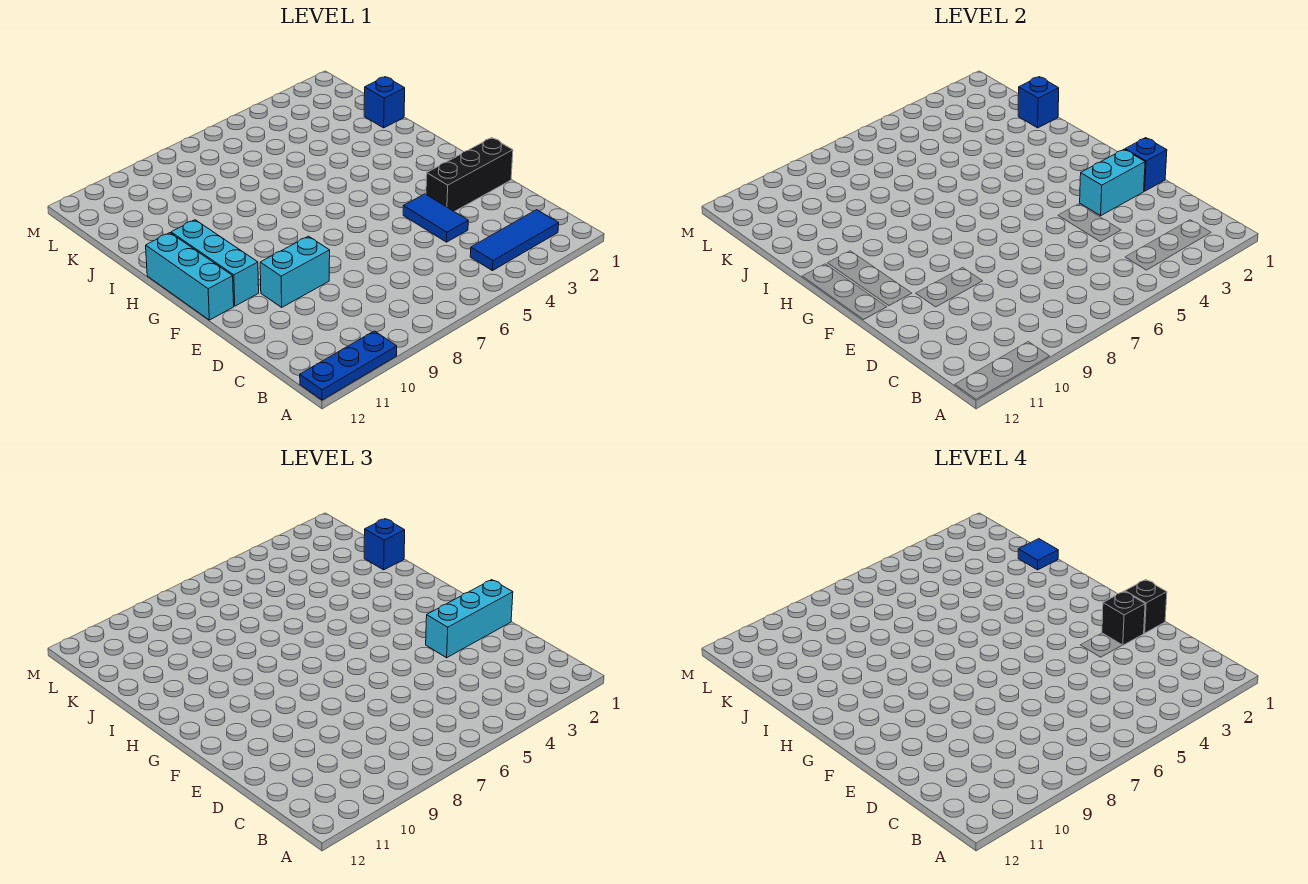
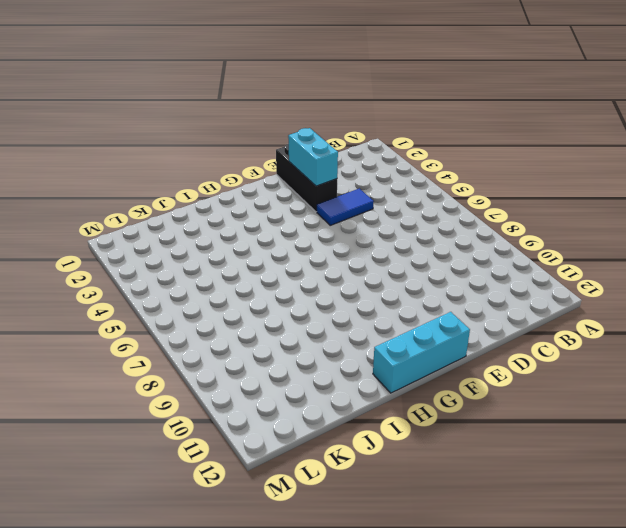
none -> blue 1x3 plate [300,331,397,400]
none -> blue 1x3 tile [470,210,559,271]
none -> cyan 1x2 brick [260,236,330,307]

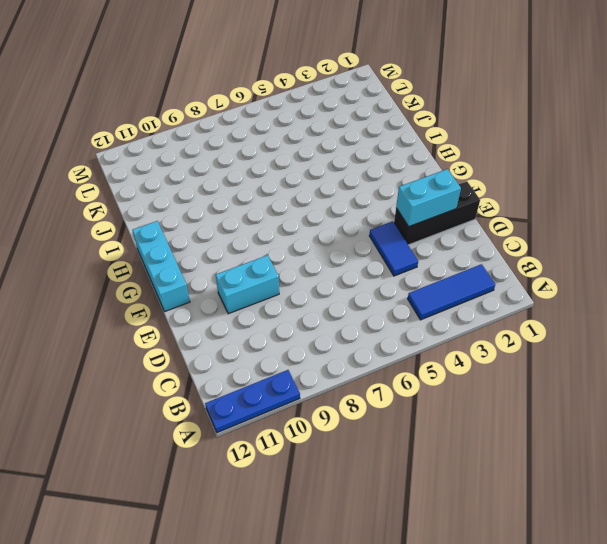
none -> cyan 1x3 brick [171,220,259,306]
none -> blue 1x1 brick [364,77,405,128]
none -> blue 1x1 brick [1125,138,1167,191]

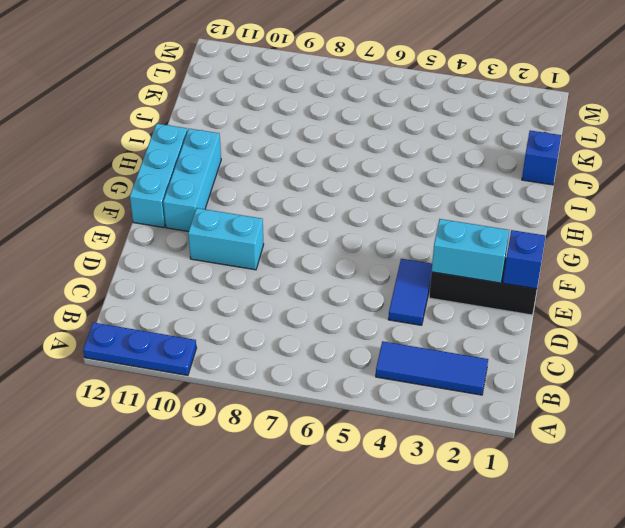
none -> blue 1x1 brick [1018,77,1059,128]
none -> cyan 1x3 brick [426,580,513,658]
none -> blue 1x1 brick [364,519,405,570]

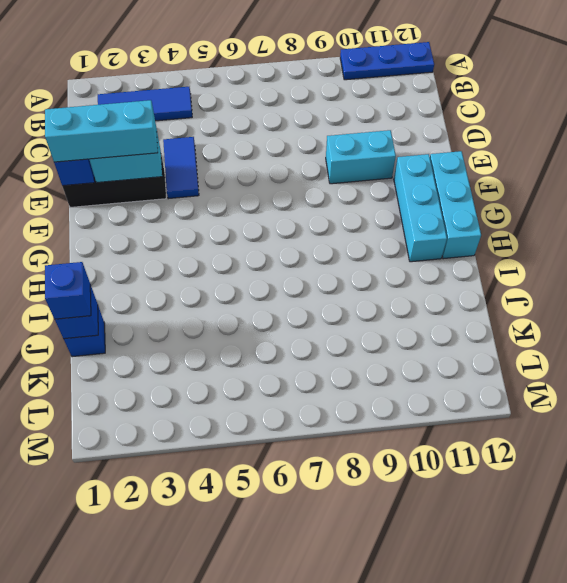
none -> black 1x1 brick [1125,580,1167,633]
none -> black 1x1 brick [1102,591,1145,645]
none -> blue 1x1 tile [1018,539,1058,570]

